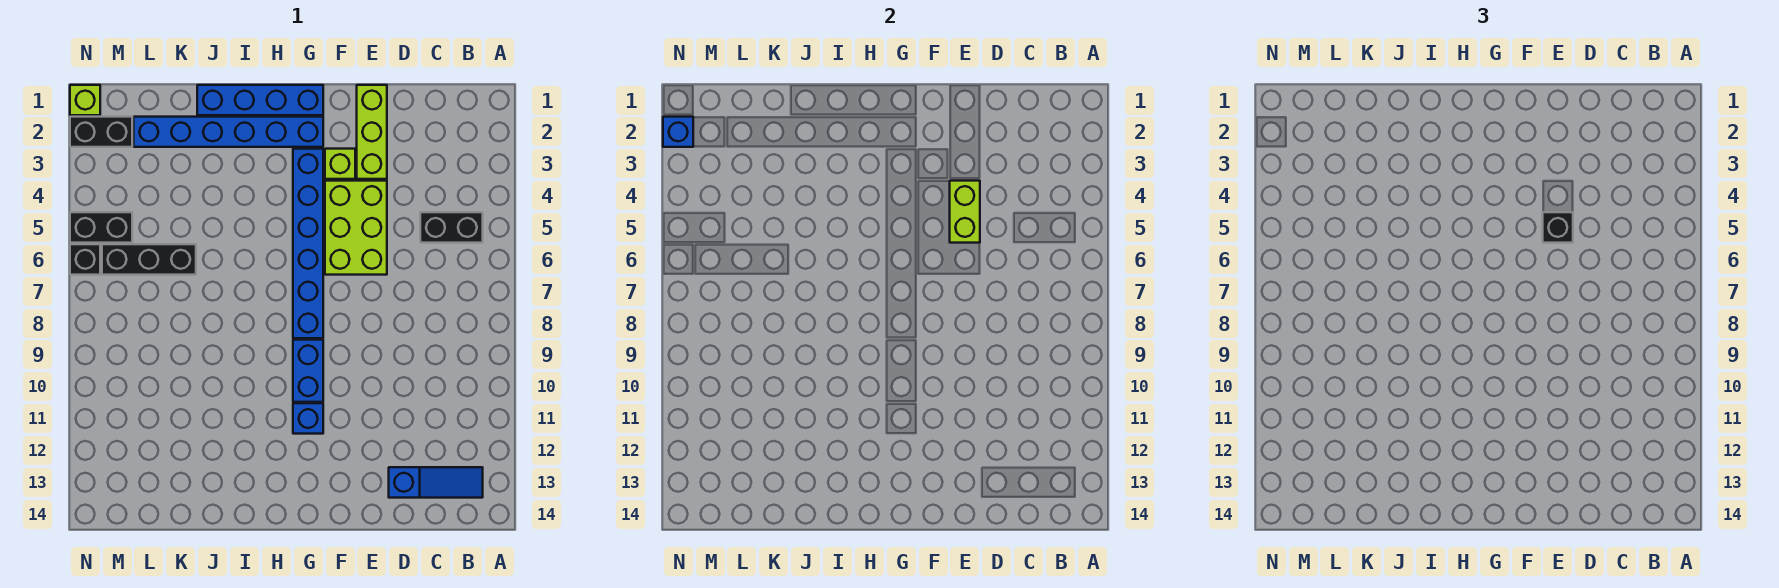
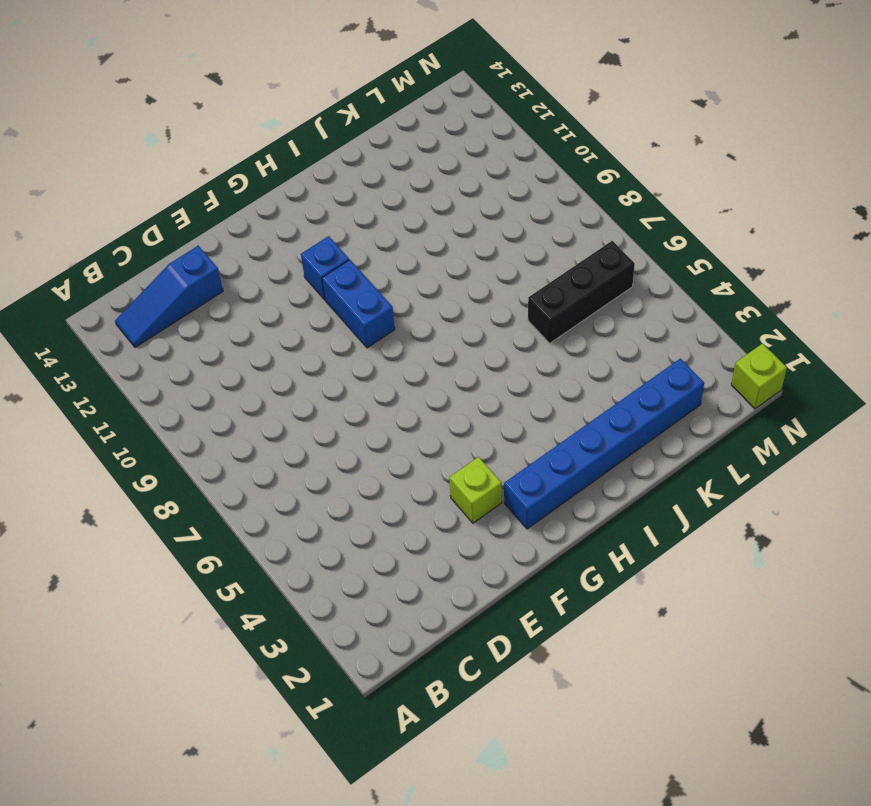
none -> black 1x2 brick [420,212,483,243]
none -> lime 1x3 brick [357,85,387,179]
none -> lime 2x3 brick [325,181,387,275]

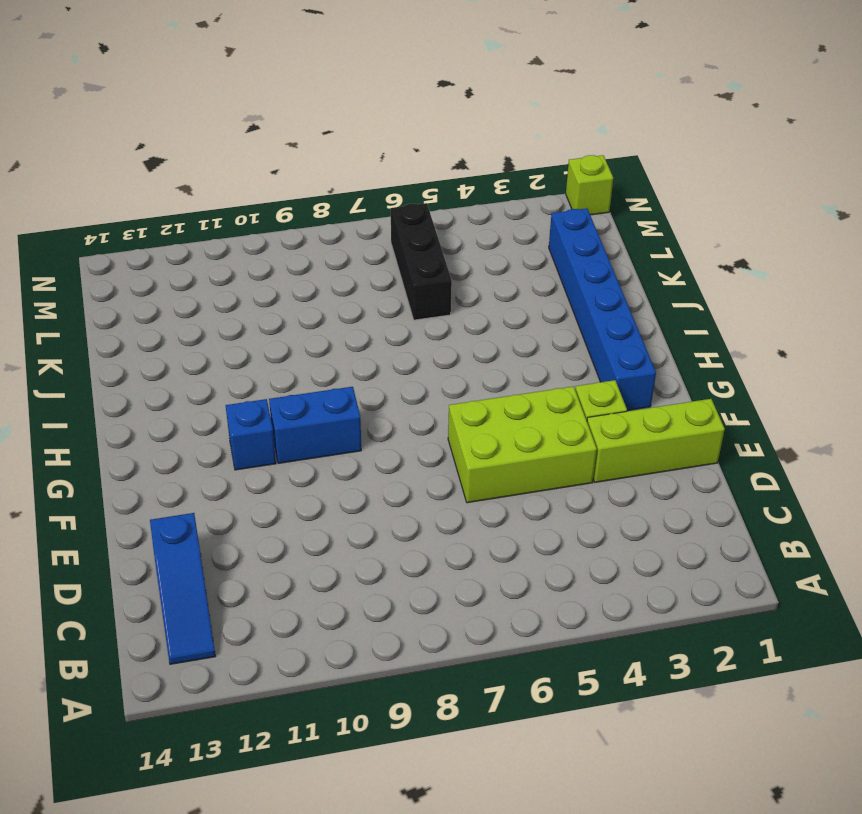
none -> black 1x2 brick [420,212,483,243]
none -> blue 1x4 brick [197,85,323,115]
none -> blue 1x6 brick [293,149,323,338]

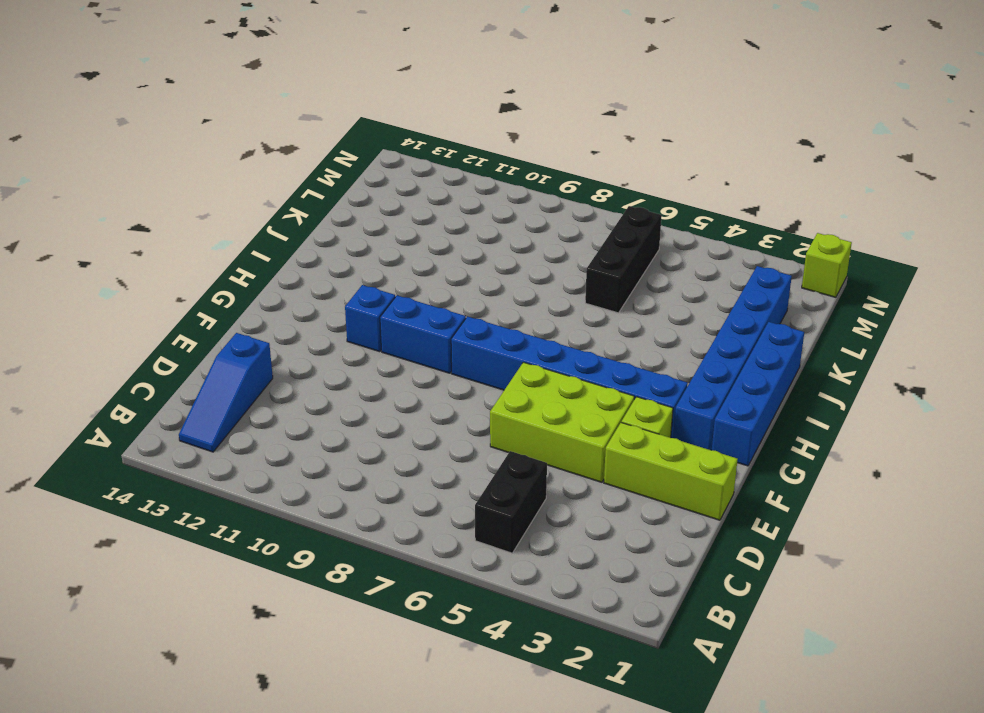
none -> black 1x2 brick [70,117,132,147]
none -> black 1x2 brick [70,212,132,243]
none -> black 1x1 brick [70,244,100,275]

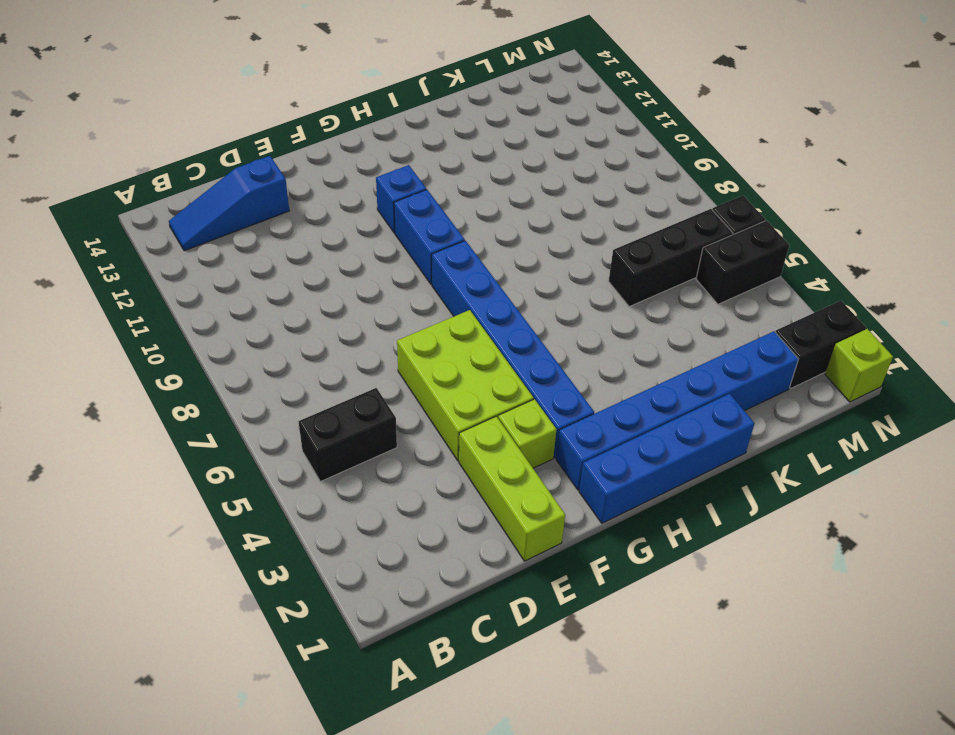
none -> lime 1x2 brick [950,181,980,243]
none -> blue 1x1 brick [663,117,693,147]
none -> black 1x1 brick [1543,212,1573,243]

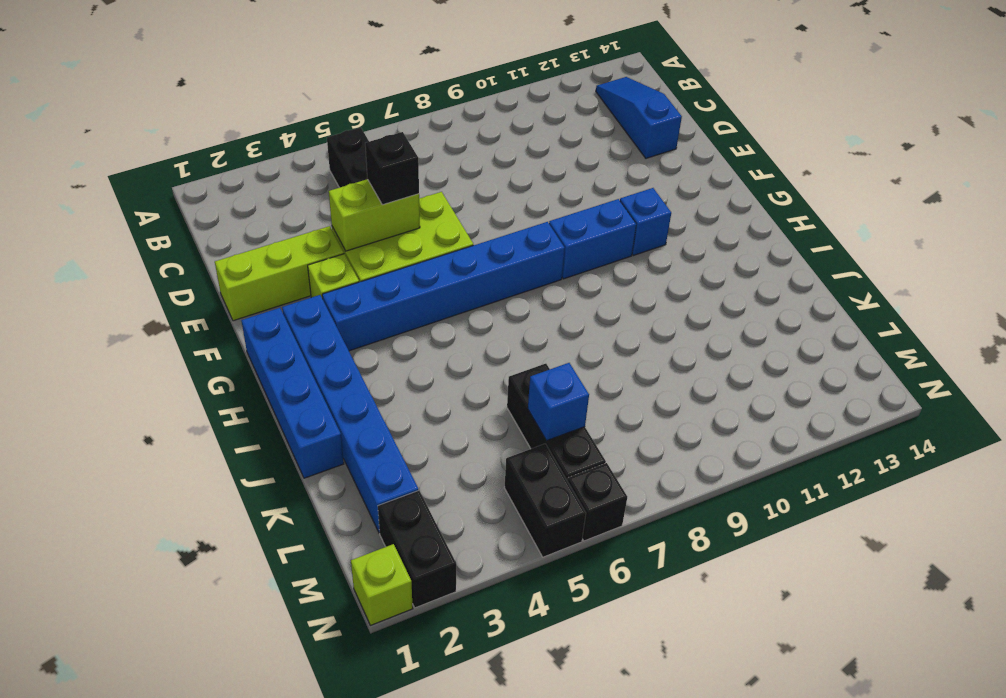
blue 1x1 brick [528,363,589,441] -> blue 1x1 brick moved to [663,117,693,147]

